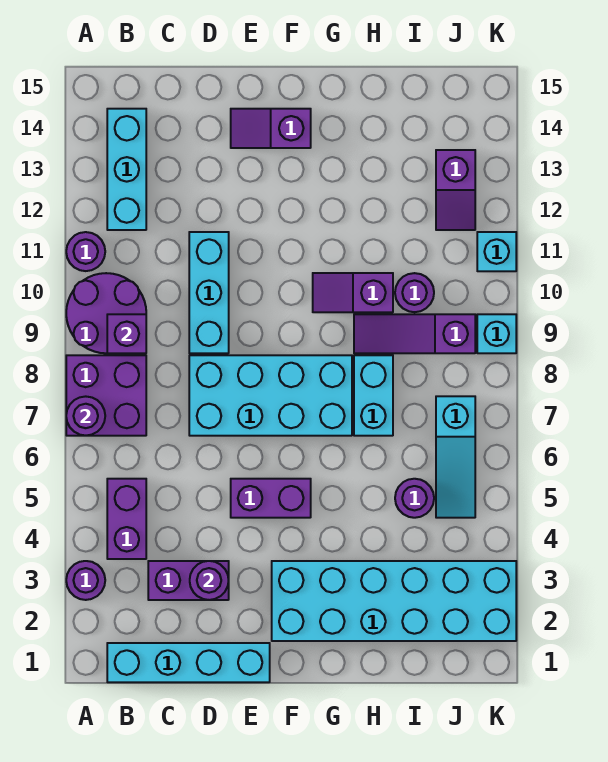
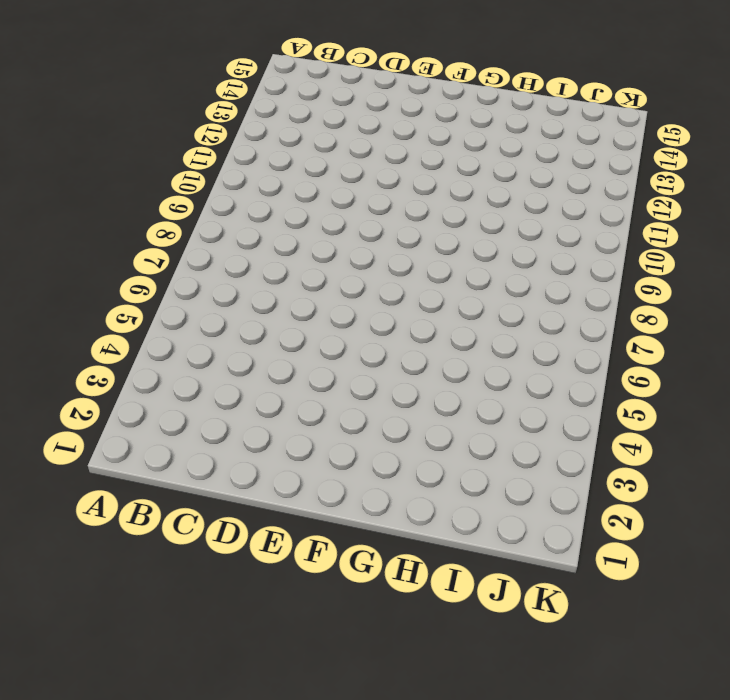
none -> purple 1x1 round brick [66,561,105,600]
none -> purple 2x2 brick [66,355,146,436]
none -> purple 2x2 round brick [66,273,146,353]

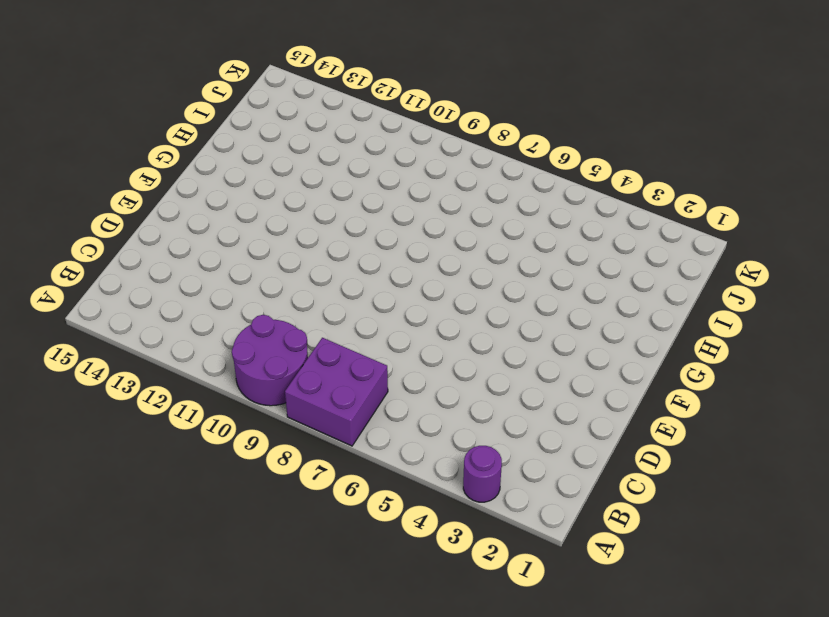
none -> purple 1x1 round brick [66,232,105,271]
none -> cyan 1x4 brick [107,643,270,682]
none -> purple 1x2 brick [107,479,146,559]

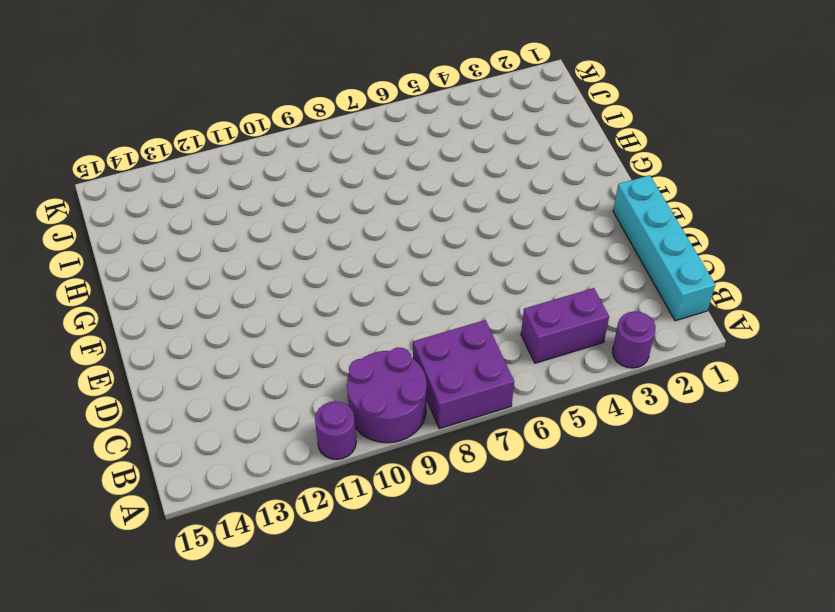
none -> cyan 1x3 brick [107,109,146,230]
none -> purple 1x2 brick [148,561,229,600]
none -> cyan 2x4 brick [189,355,352,436]

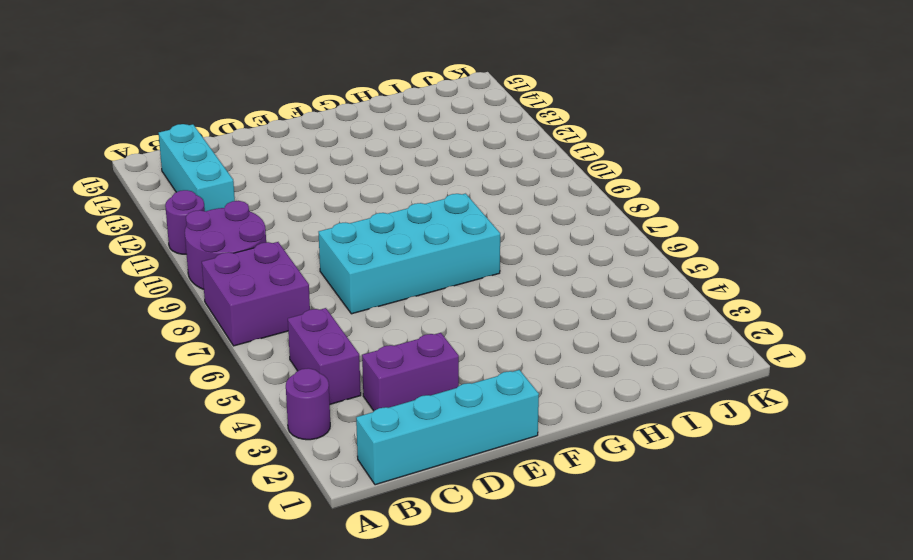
none -> cyan 1x3 brick [189,232,229,353]
none -> purple 1x2 brick [231,479,311,518]
none -> purple 1x2 slope [231,109,311,148]

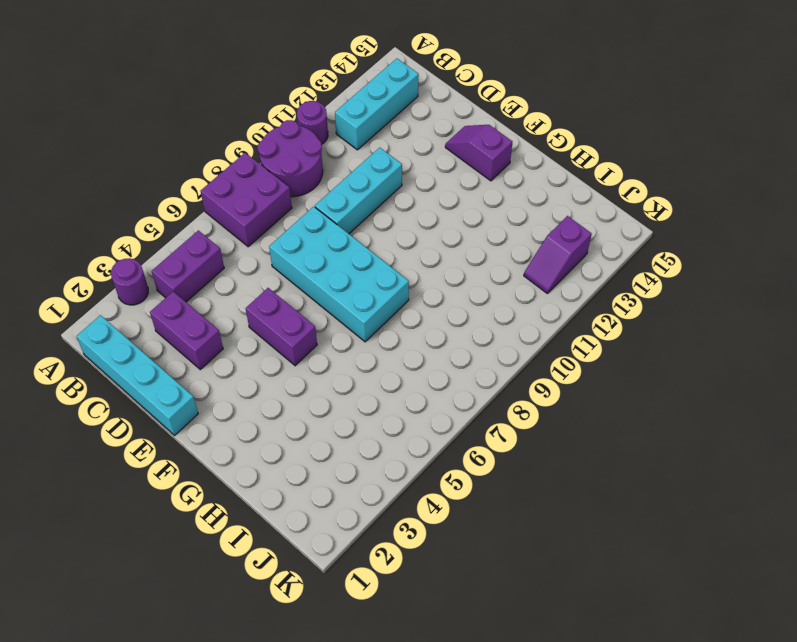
none -> cyan 2x6 brick [272,561,516,641]
none -> purple 1x2 slope [313,273,393,312]
none -> cyan 1x2 brick [354,355,393,436]

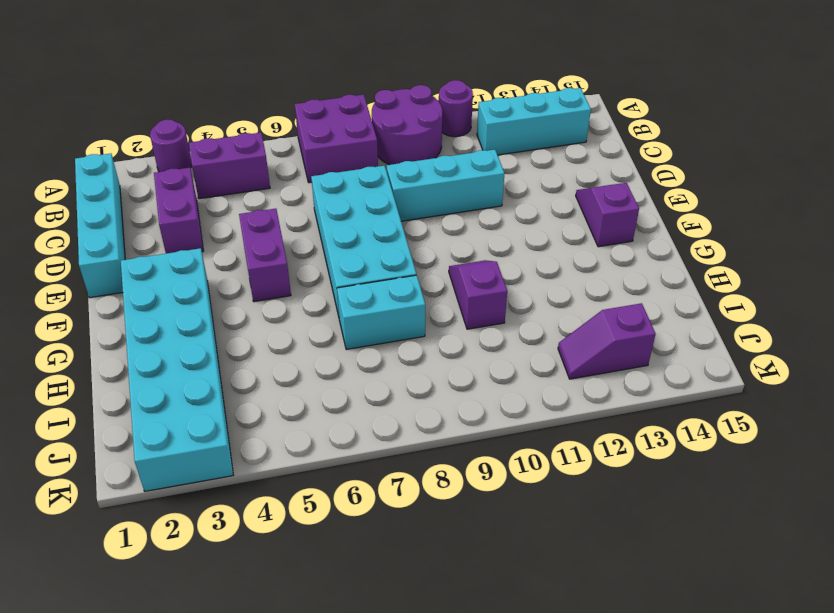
none -> purple 1x3 slope [354,314,475,353]
none -> purple 1x1 round brick [395,479,434,518]
none -> purple 1x1 round brick [395,273,434,312]

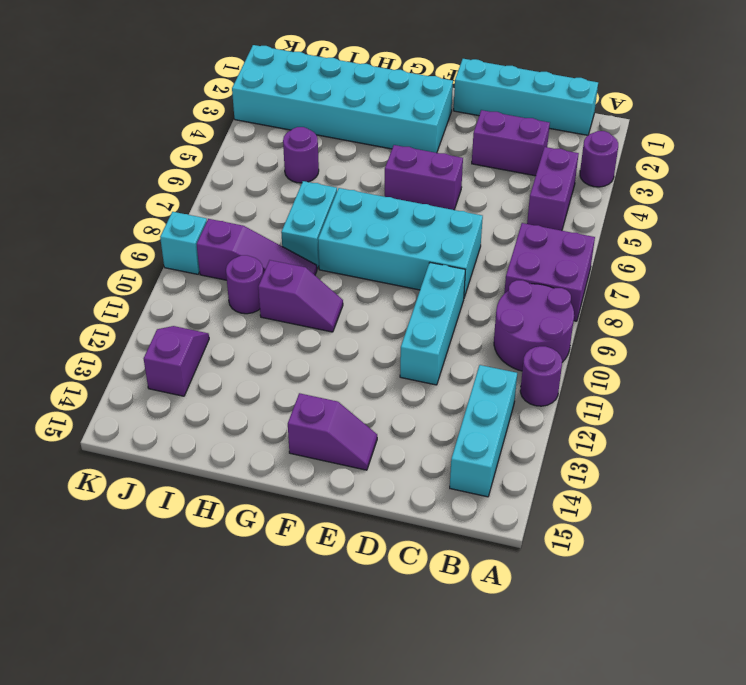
none -> cyan 1x3 slope [436,396,475,518]
none -> cyan 1x1 brick [477,232,516,271]
none -> purple 1x1 round brick [66,396,105,436]

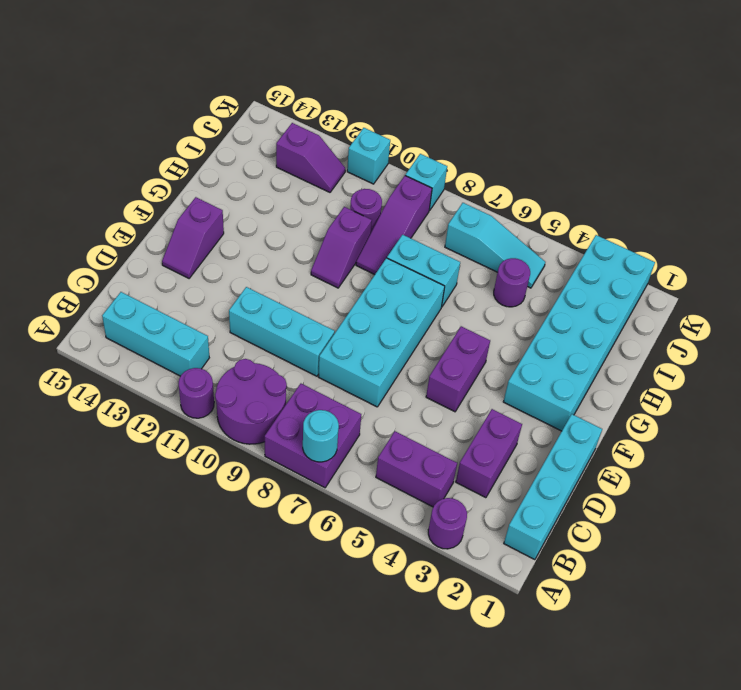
cyan 1x1 round brick [303,410,339,462] -> purple 1x1 round brick [66,396,105,436]
none -> purple 1x1 brick [107,314,146,353]
none -> purple 1x1 round brick [190,561,229,600]

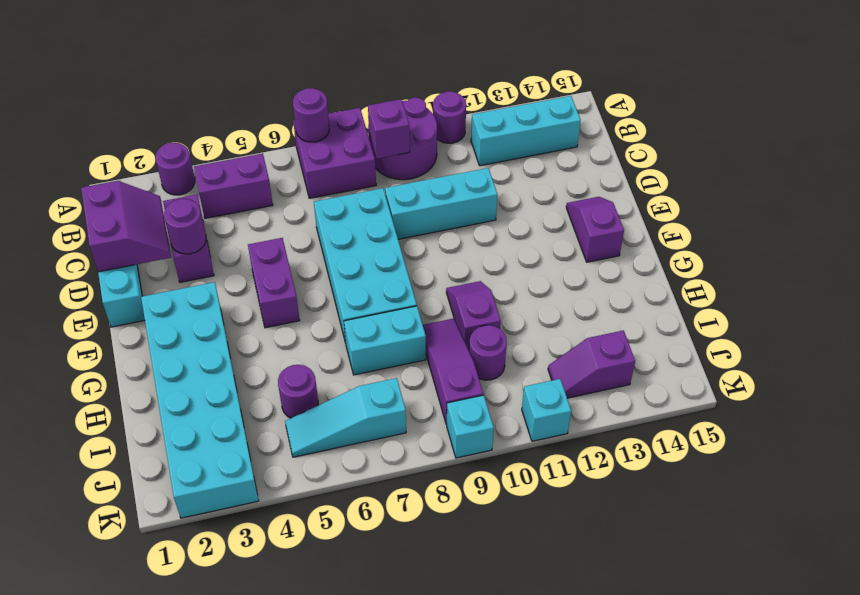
purple 2x2 slope [81,181,171,272] -> none

